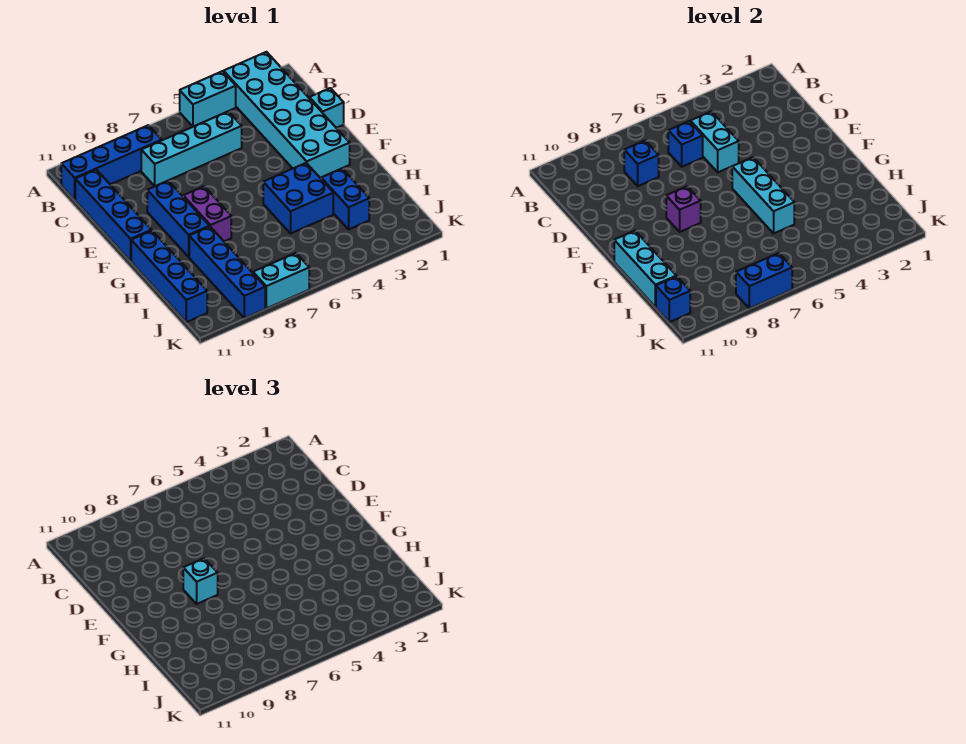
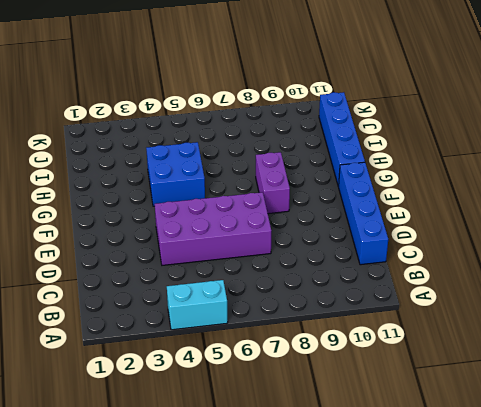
purple 2x4 brick [155,192,271,265] -> none
none -> cyan 2x6 brick [224,52,350,178]
none -> blue 1x4 brick [61,125,162,200]
none -> cyan 1x4 brick [141,111,242,186]

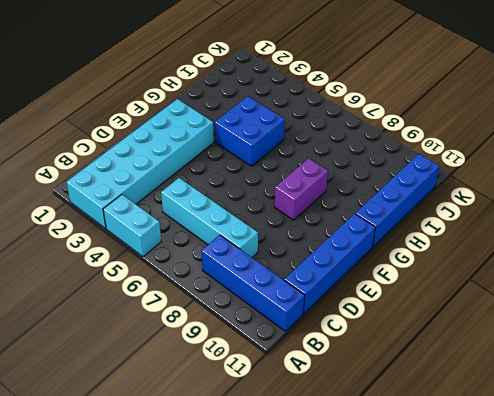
none -> cyan 1x1 brick [309,88,344,128]
none -> blue 1x3 brick [147,181,209,257]
none -> blue 1x2 brick [321,168,369,229]

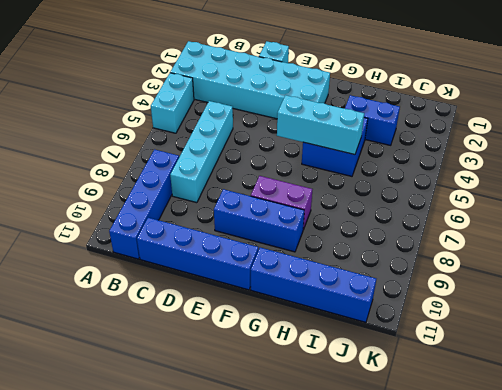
none -> blue 1x4 brick [189,227,265,318]
none -> cyan 1x2 brick [253,253,309,308]
none -> cyan 1x2 brick [690,111,739,172]

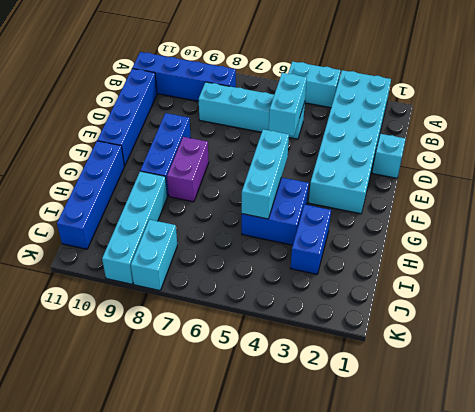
cyan 1x4 brick [102,171,167,284] -> blue 1x4 brick [189,227,265,318]
cyan 1x2 brick [131,220,177,291] -> cyan 1x2 brick turned to [253,253,309,308]
none -> blue 1x1 brick [668,121,703,167]
none -> blue 1x1 brick [624,140,659,186]
none -> purple 1x1 brick [666,186,701,232]

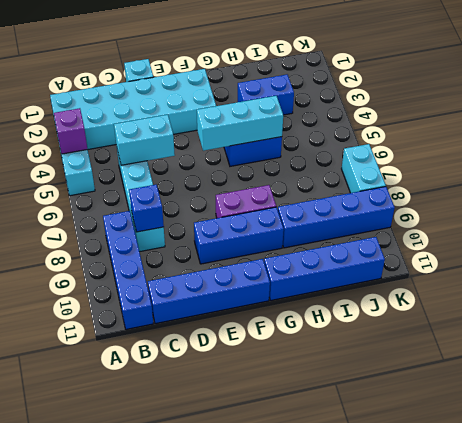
purple 1x1 brick [54,108,88,154] -> purple 1x1 brick moved to [666,186,701,232]
none -> blue 1x1 brick [668,121,703,167]
none -> cyan 1x3 brick [614,231,676,307]
none -> blue 1x1 brick [656,276,690,322]

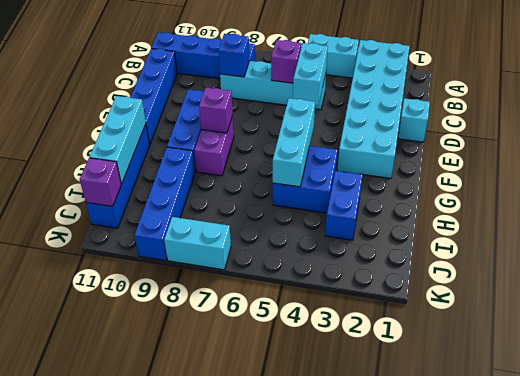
purple 1x1 brick [271,40,301,83] -> blue 1x1 brick [668,121,703,167]
purple 1x1 brick [80,158,121,206] -> blue 1x1 brick [656,276,690,322]
none -> blue 1x2 brick [736,253,792,308]
none -> cyan 1x1 brick [183,558,218,604]

